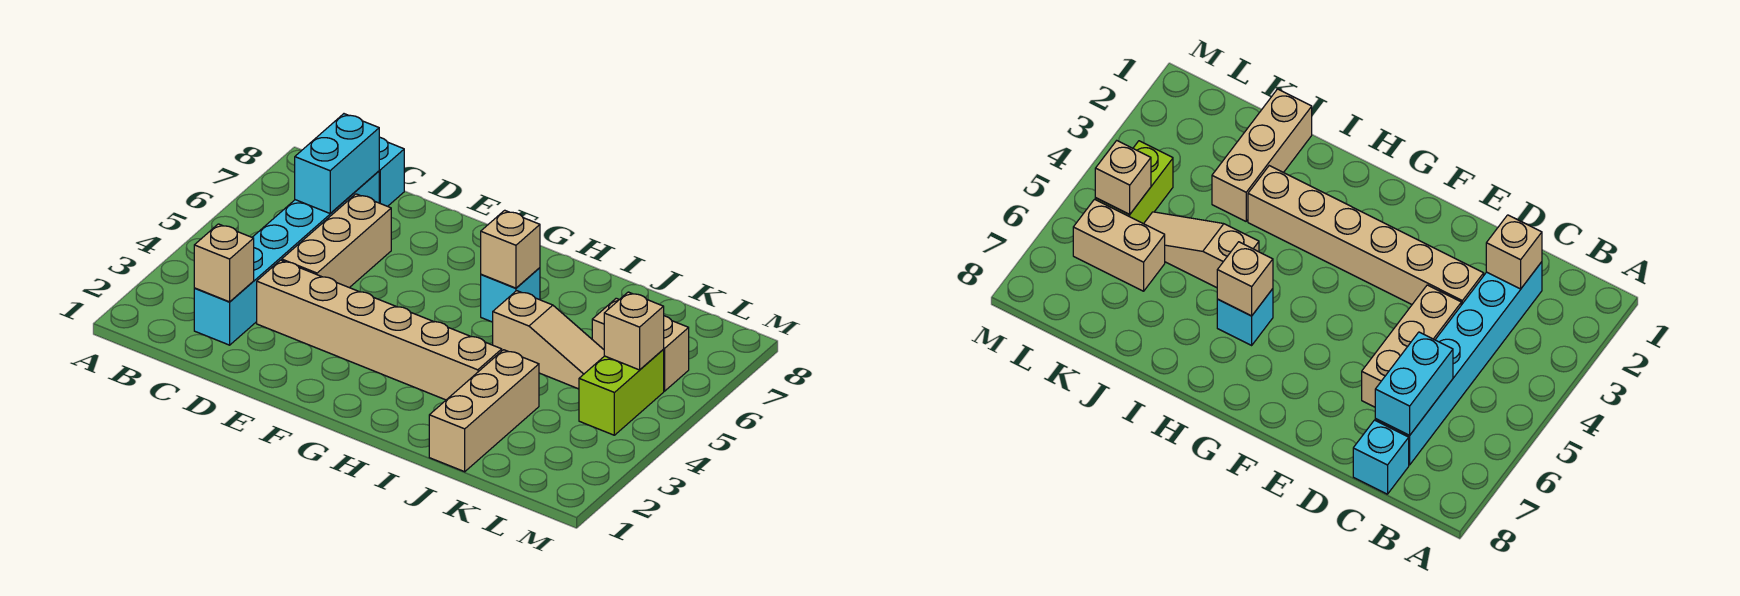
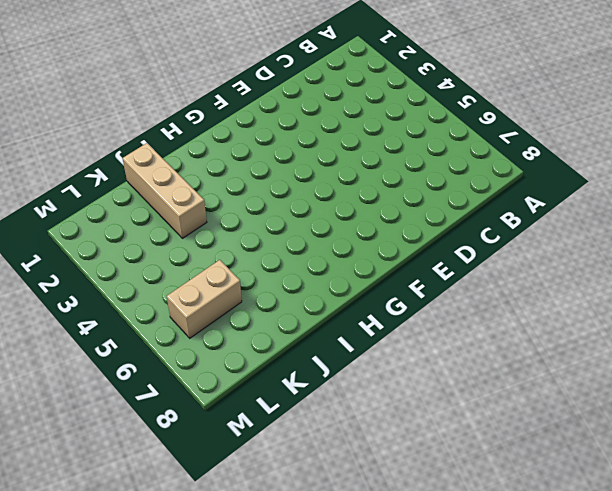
none -> cyan 1x6 brick [194,171,379,345]
none -> cyan 1x1 brick [379,137,404,206]
none -> tan 1x6 brick [257,260,502,400]

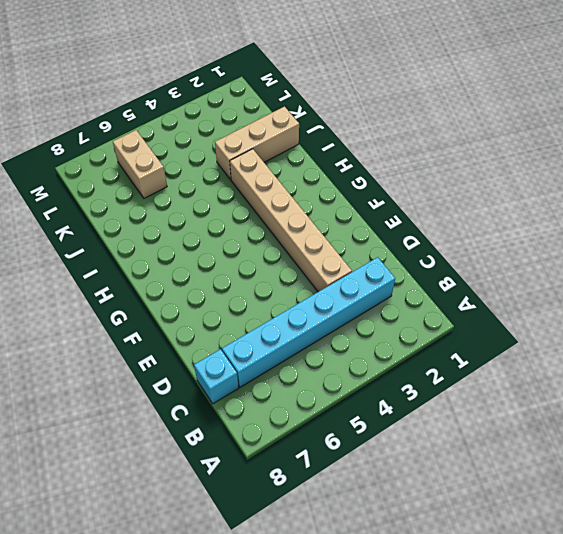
none -> tan 1x3 brick [282,194,391,288]
none -> cyan 1x1 brick [481,268,540,322]
none -> tan 1x3 slope [493,291,604,389]

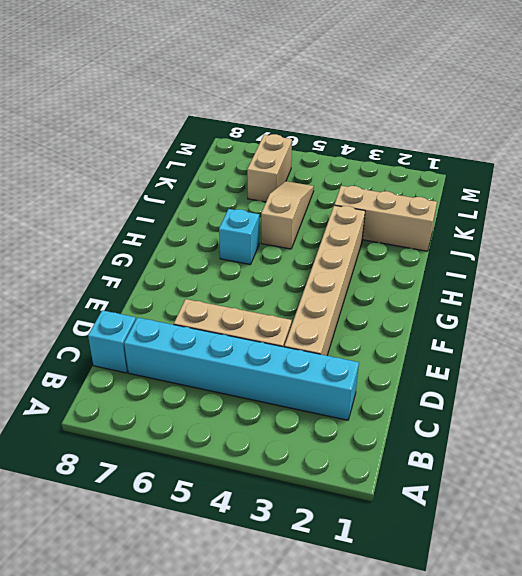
none -> lime 1x2 brick [579,350,664,435]
none -> tan 1x1 brick [194,224,254,302]
none -> cyan 1x2 brick [295,114,379,213]

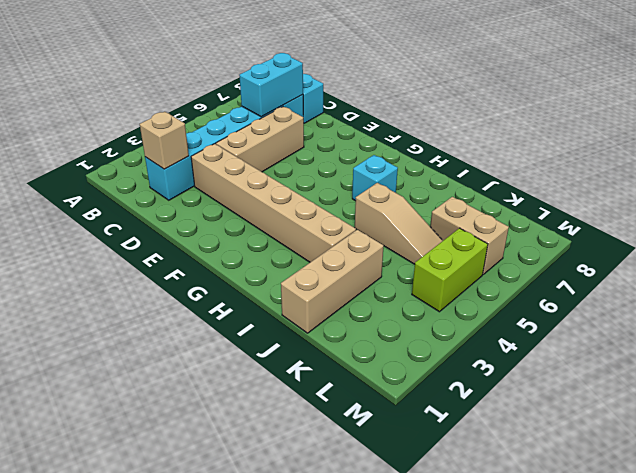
none -> tan 1x1 brick [481,210,540,288]
none -> tan 1x1 brick [604,292,664,370]

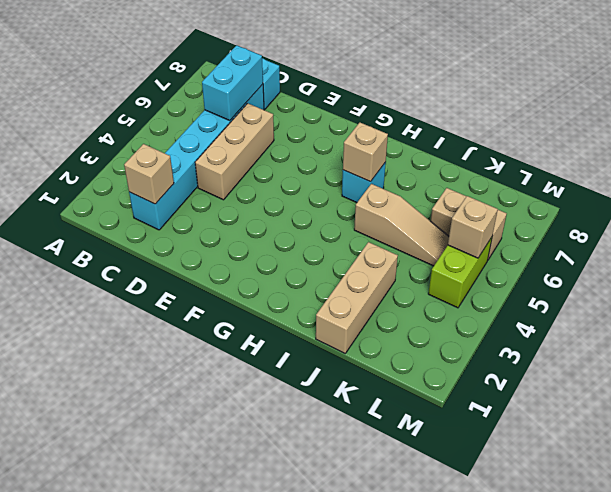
none -> tan 1x6 brick [257,260,502,400]

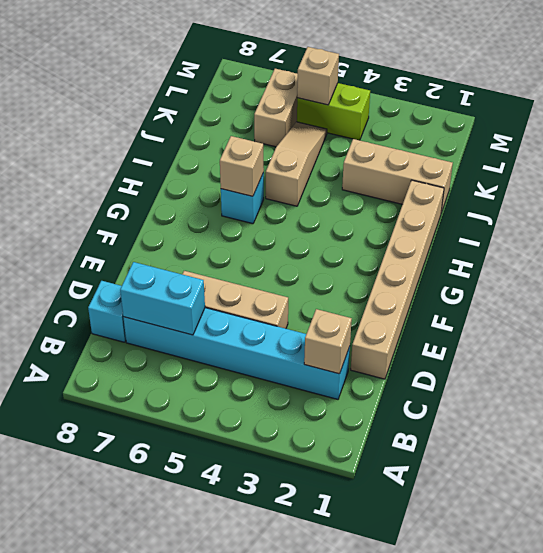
tan 1x6 brick [351,180,444,379] -> tan 1x6 brick moved to [257,260,502,400]

